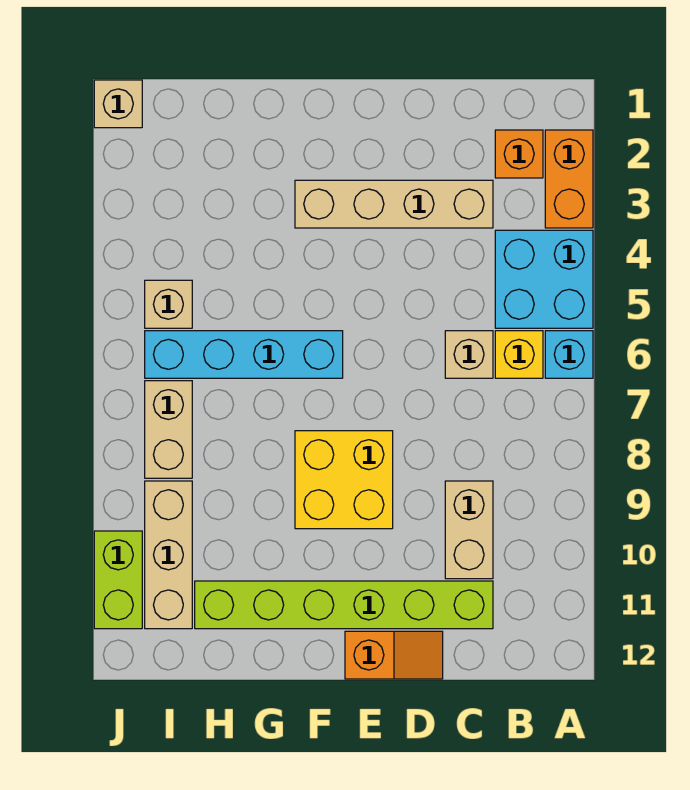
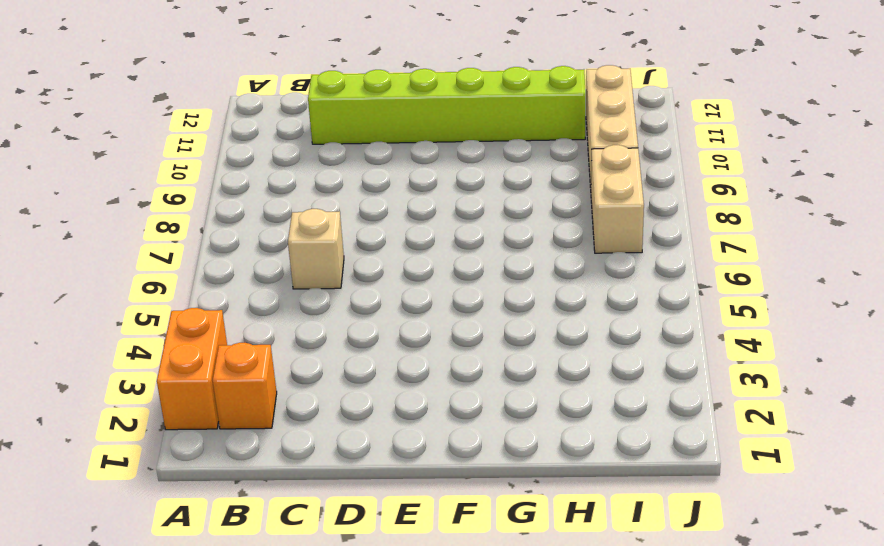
none -> cyan 2x2 brick [495,230,593,328]
none -> cyan 1x1 brick [545,331,593,378]
none -> yellow 1x1 brick [495,331,543,378]

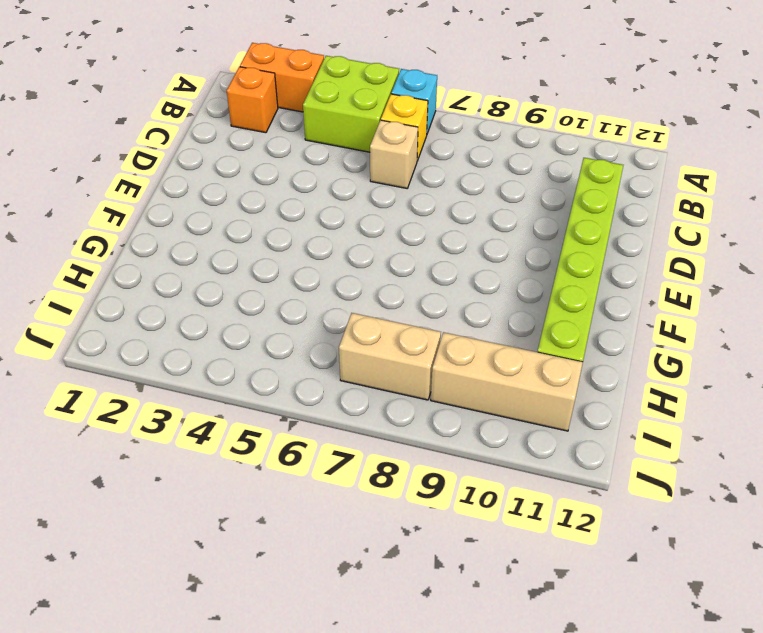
lime 2x2 brick [303,56,399,152] -> cyan 2x2 brick [495,230,593,328]
none -> tan 1x4 brick [295,180,493,228]
none -> tan 1x2 brick [445,481,493,579]
none -> orange 1x2 slope [345,631,443,679]

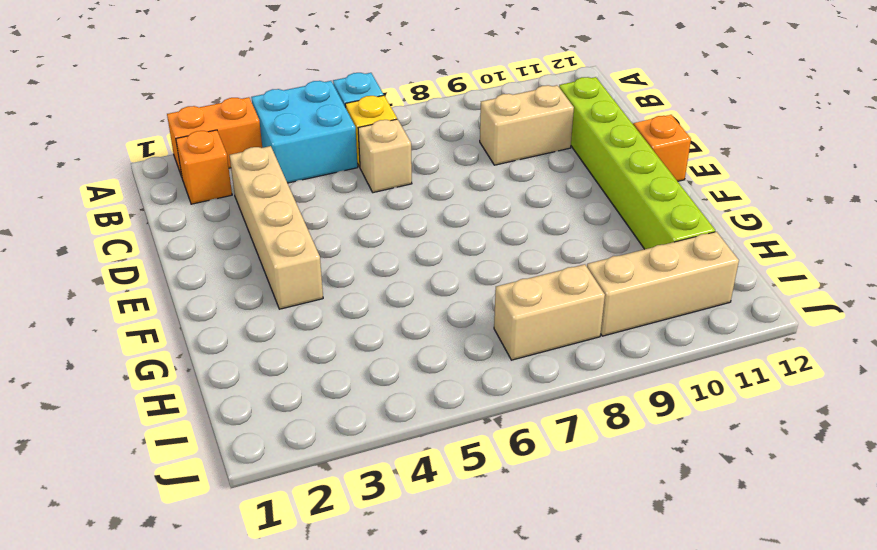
none -> yellow 2x2 brick [295,431,393,529]
none -> cyan 1x4 brick [145,331,343,378]
none -> tan 1x1 brick [145,280,192,328]

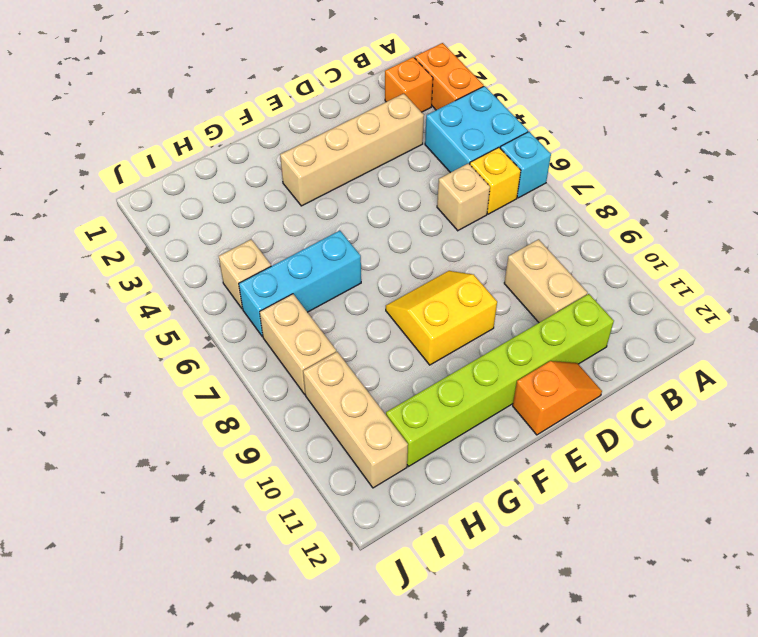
yellow 2x2 slope [386,271,497,365] -> yellow 2x2 brick [295,431,393,529]
cyan 1x3 brick [239,231,361,336] -> cyan 1x4 brick [145,331,343,378]
none -> tan 1x1 brick [94,80,142,128]
none -> lime 1x2 brick [94,531,142,629]

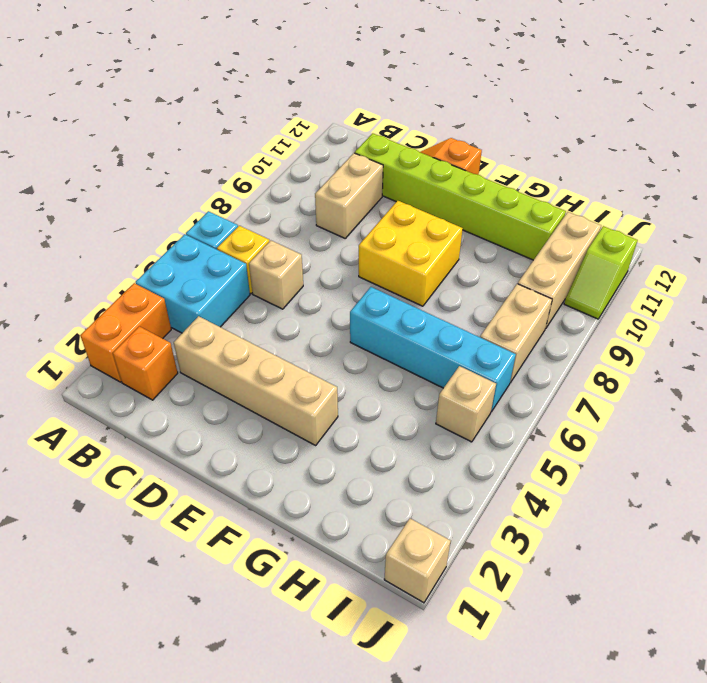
lime 1x2 slope [564,226,638,319] -> lime 1x2 brick [94,531,142,629]

